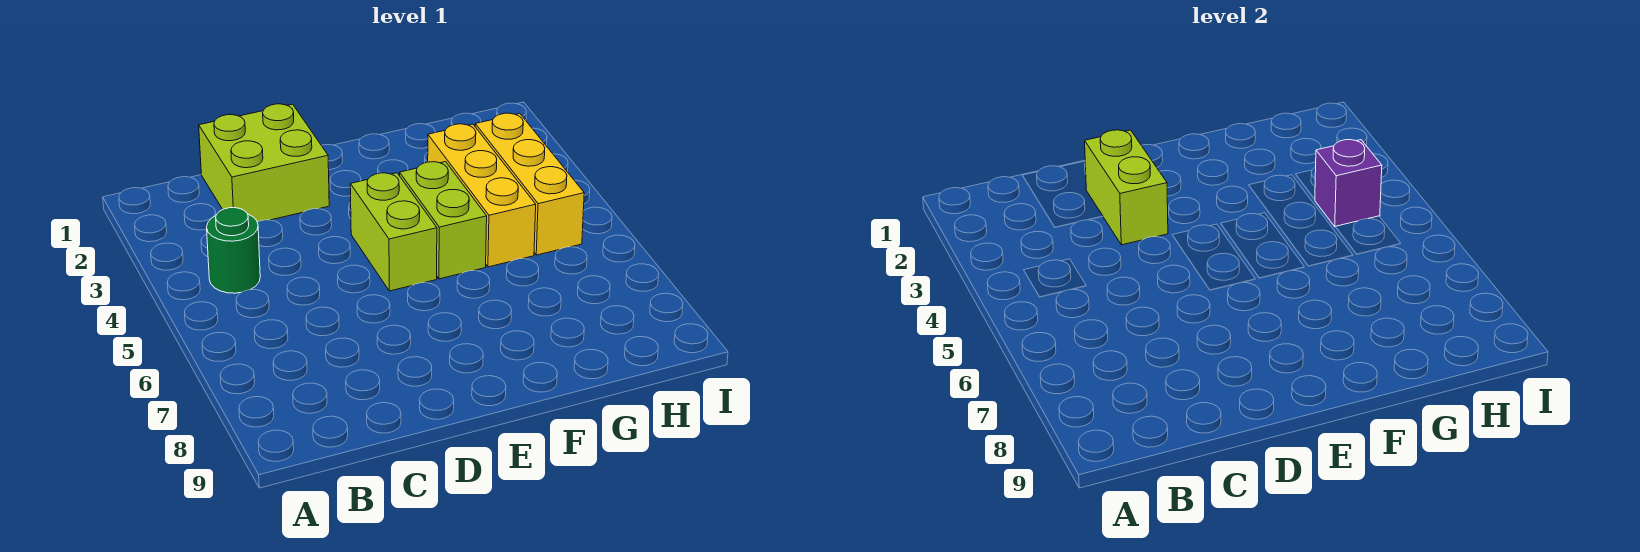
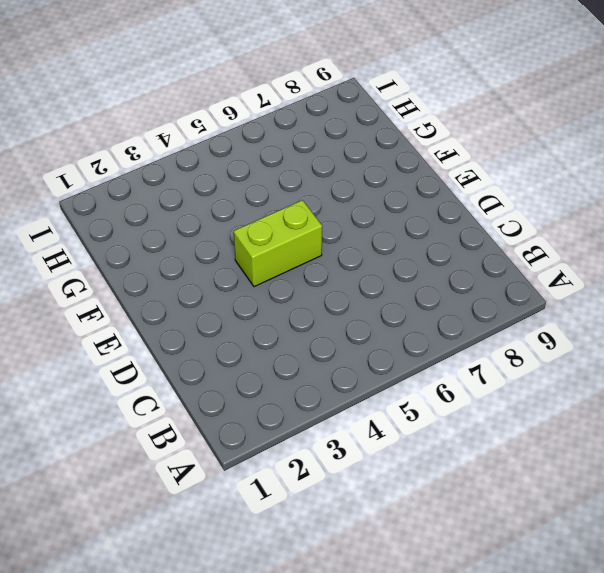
none -> green 1x1 round brick [207,208,260,293]
none -> lime 2x2 brick [199,104,329,222]

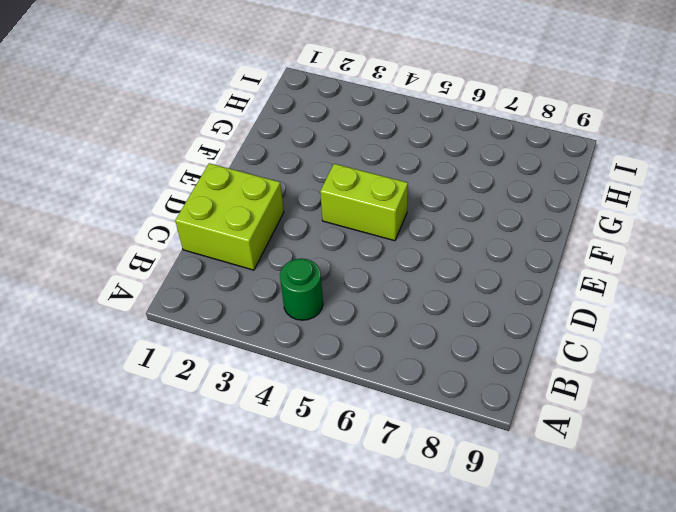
none -> lime 1x2 brick [400,162,487,279]
none -> yellow 1x3 brick [428,124,536,267]

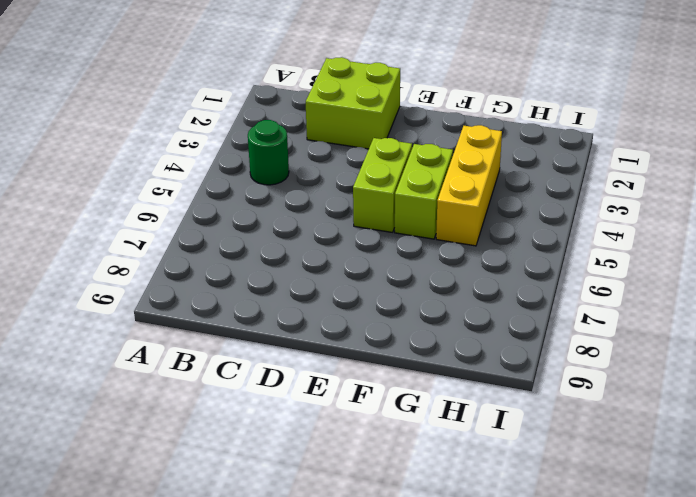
none -> yellow 1x3 brick [475,113,584,255]
none -> lime 1x2 brick [1085,130,1168,245]

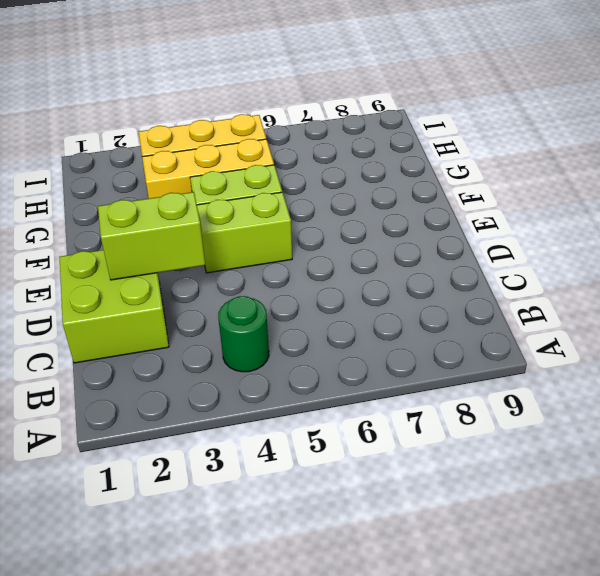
none -> purple 1x1 brick [1315,140,1382,227]

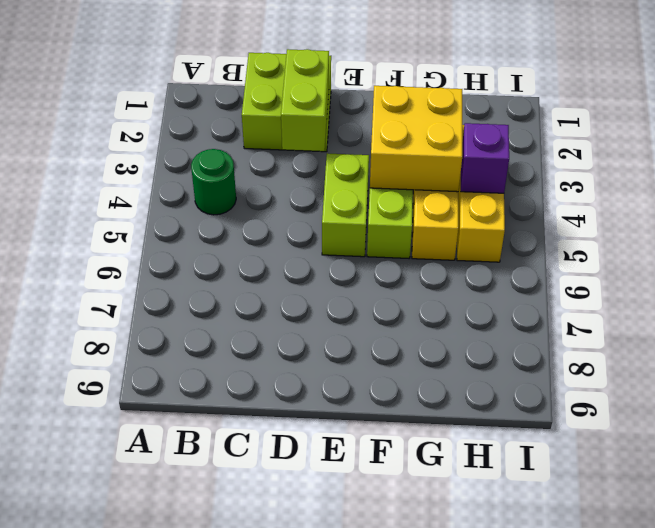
yellow 2x2 brick [370,86,462,192] -> none

